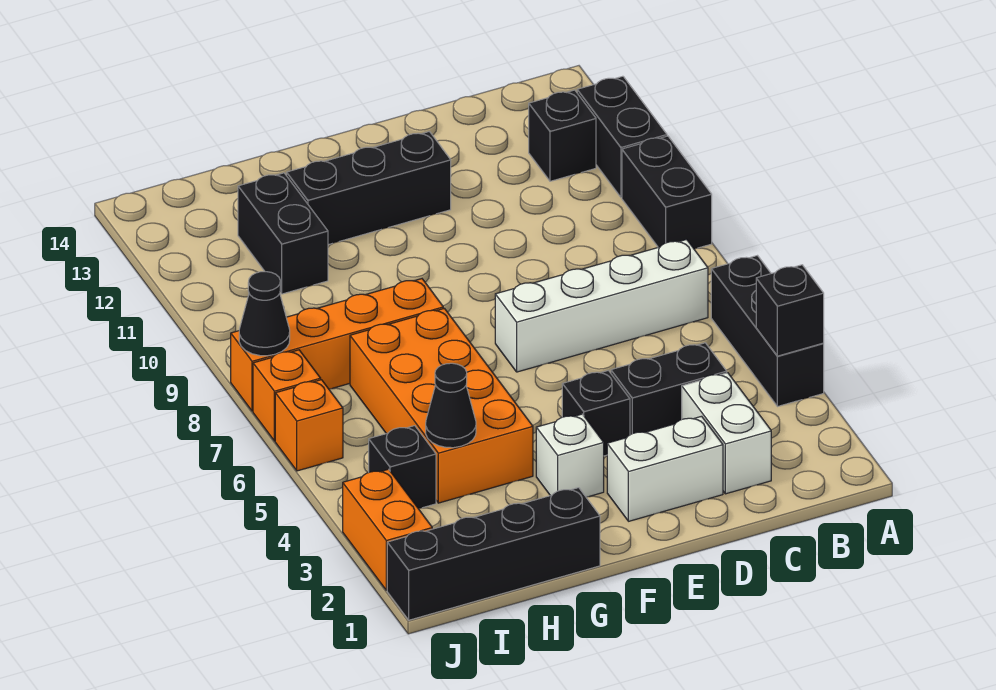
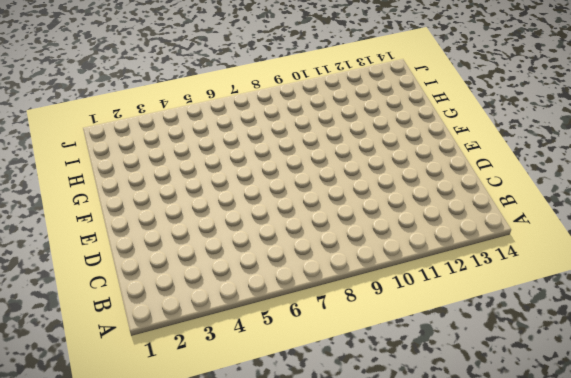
none -> black 1x3 brick [711,256,824,407]
none -> black 1x2 brick [622,136,712,249]
none -> black 1x2 brick [577,76,667,197]

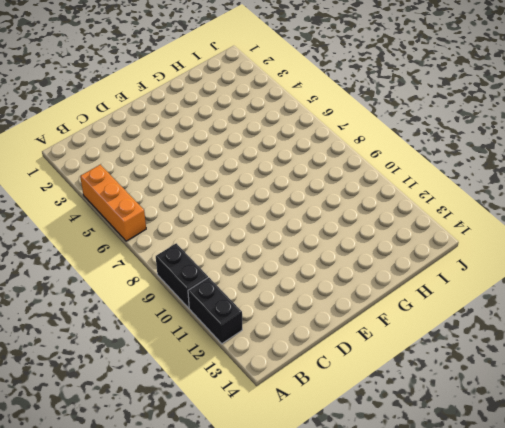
orange 1x3 brick [80,165,146,241] -> black 1x3 brick [711,256,824,407]
none -> white 1x4 brick [495,239,708,372]
none -> black 1x1 brick [529,90,596,181]
none -> white 1x2 brick [682,373,771,494]

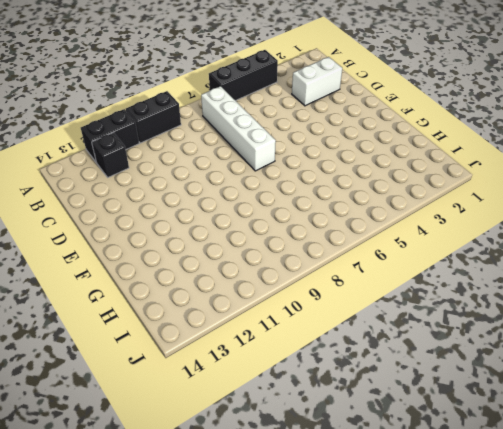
none -> black 1x2 brick [611,343,727,435]
none -> white 1x2 brick [607,416,723,521]
none -> black 1x1 brick [562,370,630,456]

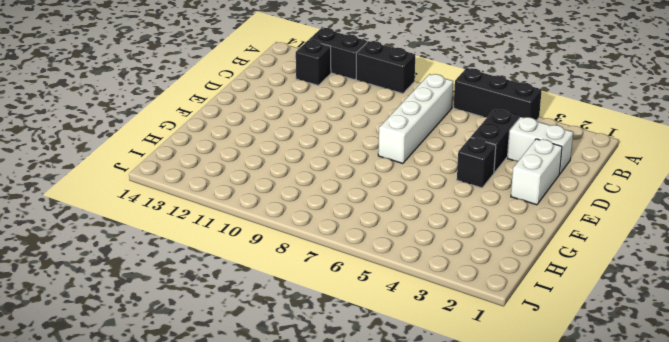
none -> black 1x3 brick [287,132,451,245]
none -> white 1x1 brick [536,414,604,497]
none -> black 1x4 brick [387,488,600,620]

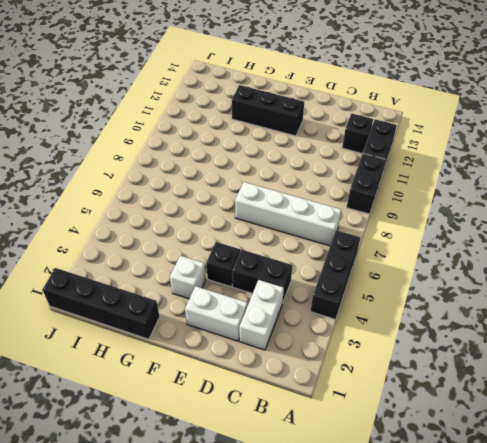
none -> orange 2x4 brick [350,308,533,503]
none -> orange 1x4 brick [231,279,443,411]
none -> black 1x2 brick [238,173,328,294]

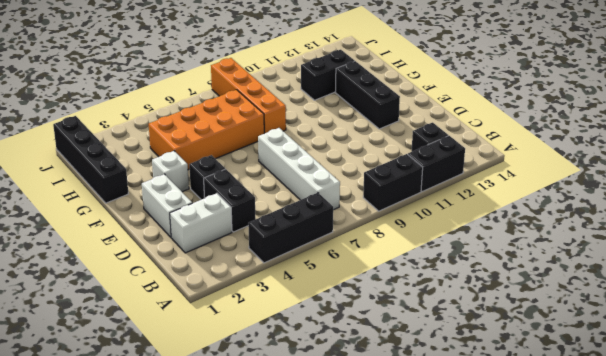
none -> black 1x1 brick [369,426,436,509]
none -> orange 1x2 brick [343,469,432,590]
none -> orange 1x1 brick [275,380,343,471]

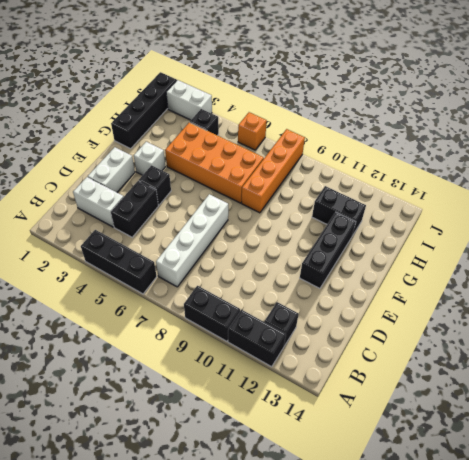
white 1x2 brick [166,80,212,120] -> orange 1x2 brick [343,469,432,590]
none -> orange 1x1 brick [253,350,321,441]
none -> black 1x1 brick [756,265,824,356]
none -> black 1x1 cone [426,363,476,448]

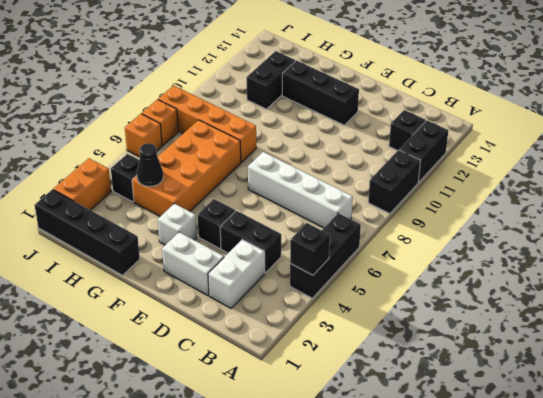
none -> black 1x1 cone [239,272,290,356]

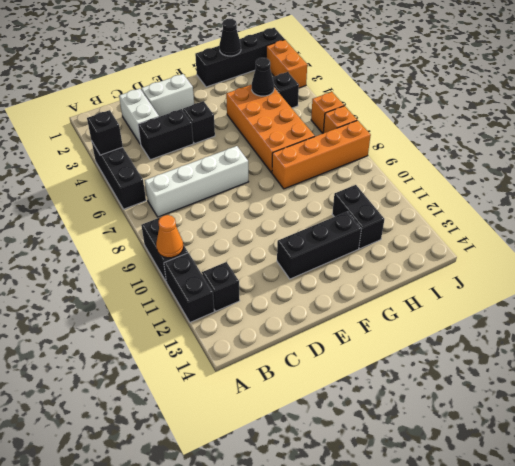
orange 1x1 cone [156,215,183,258] -> none
black 1x1 cone [219,19,241,56] -> black 1x1 cone moved to [239,272,290,356]
none -> white 1x1 brick [536,414,604,497]

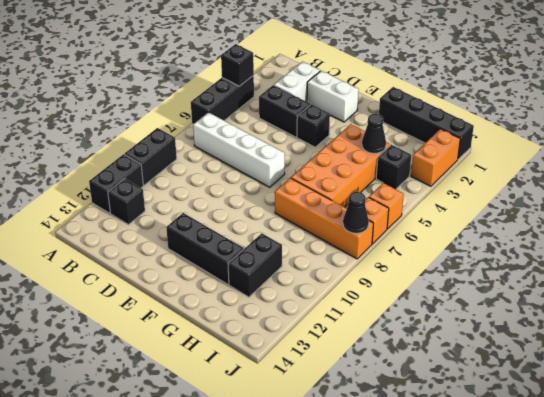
none -> white 1x1 brick [536,414,604,497]

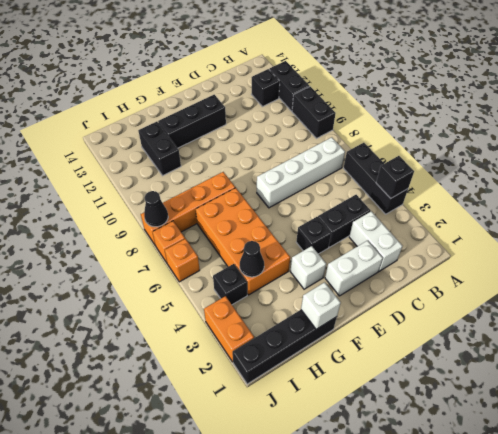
white 1x1 brick [301,282,341,329] -> none

